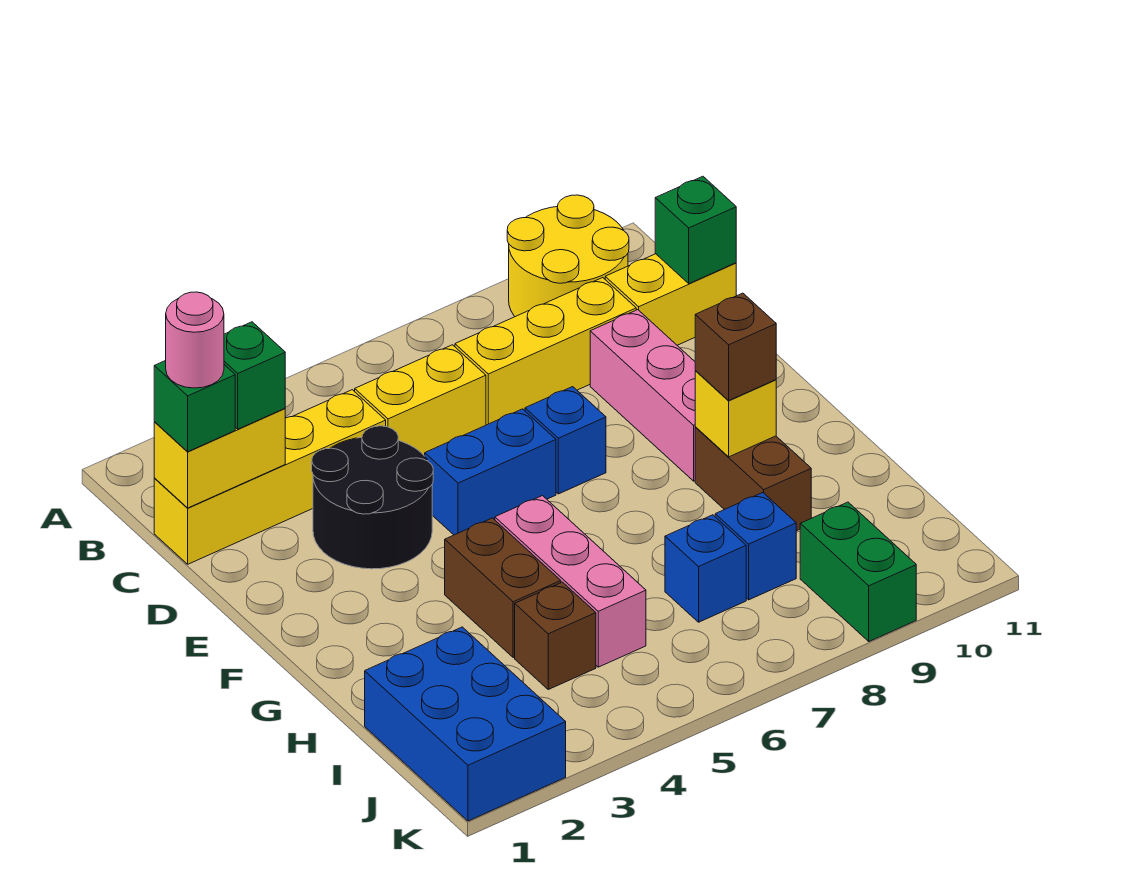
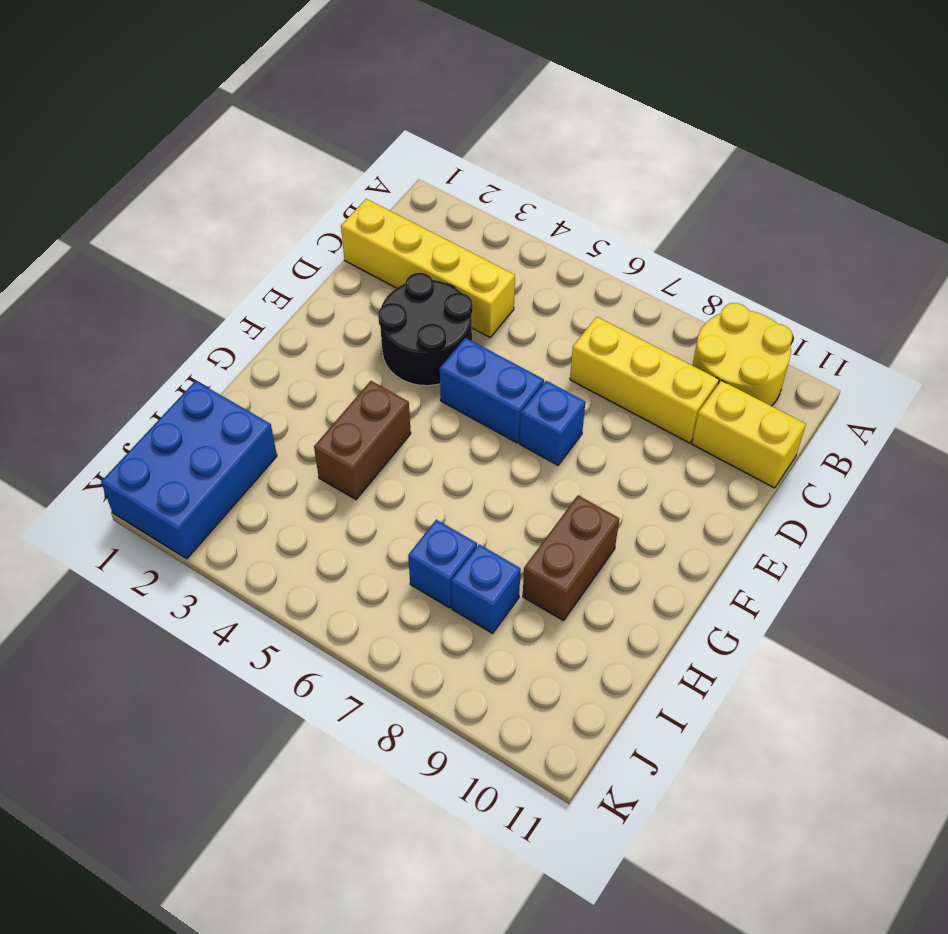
none -> yellow 1x2 brick [355,345,486,456]
none -> pink 1x3 brick [590,310,696,481]
none -> pink 1x3 brick [495,496,646,667]

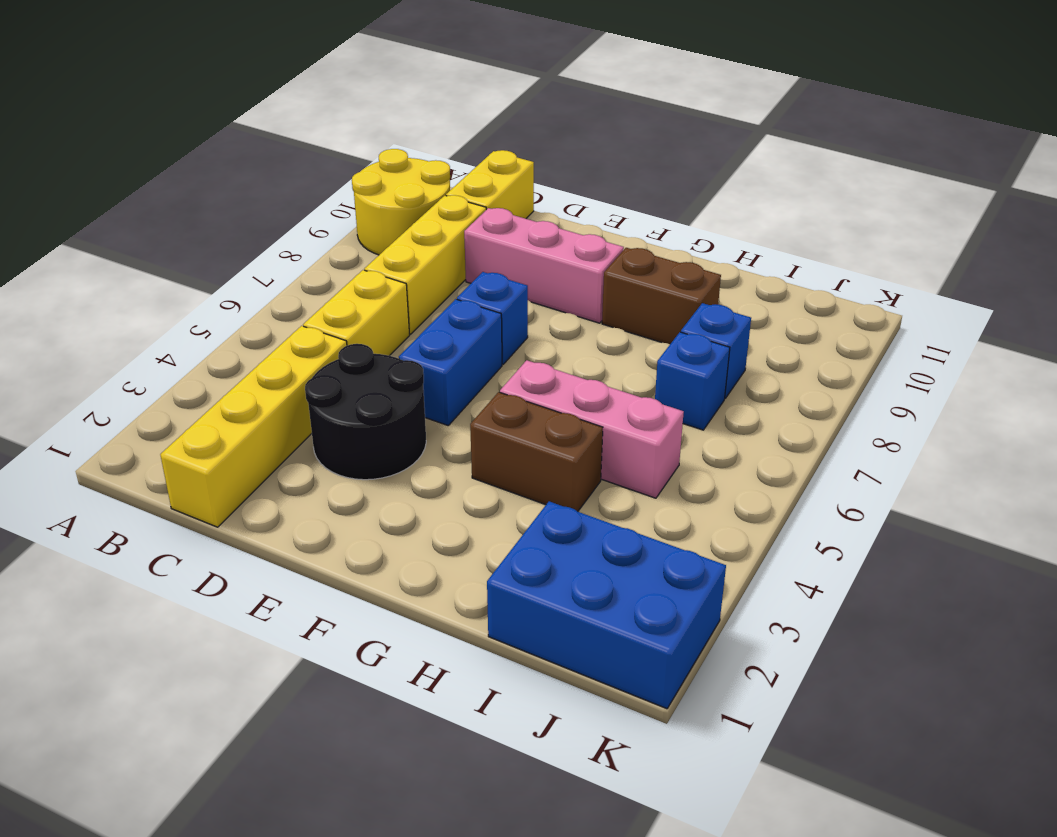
none -> brown 1x1 brick [515,582,596,689]
none -> green 1x2 brick [800,502,916,641]
none -> yellow 1x2 brick [154,408,285,508]

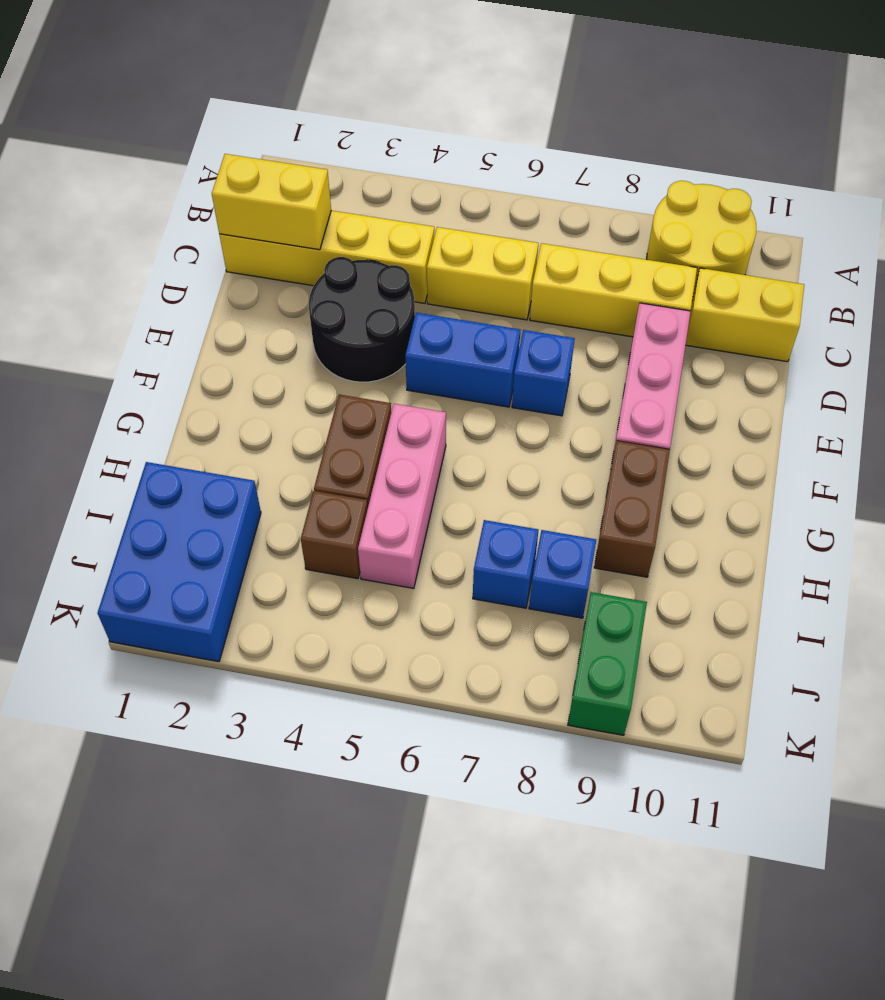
none -> green 1x1 brick [655,176,736,284]
none -> yellow 1x1 brick [695,371,776,457]
none -> green 1x1 brick [154,361,235,451]

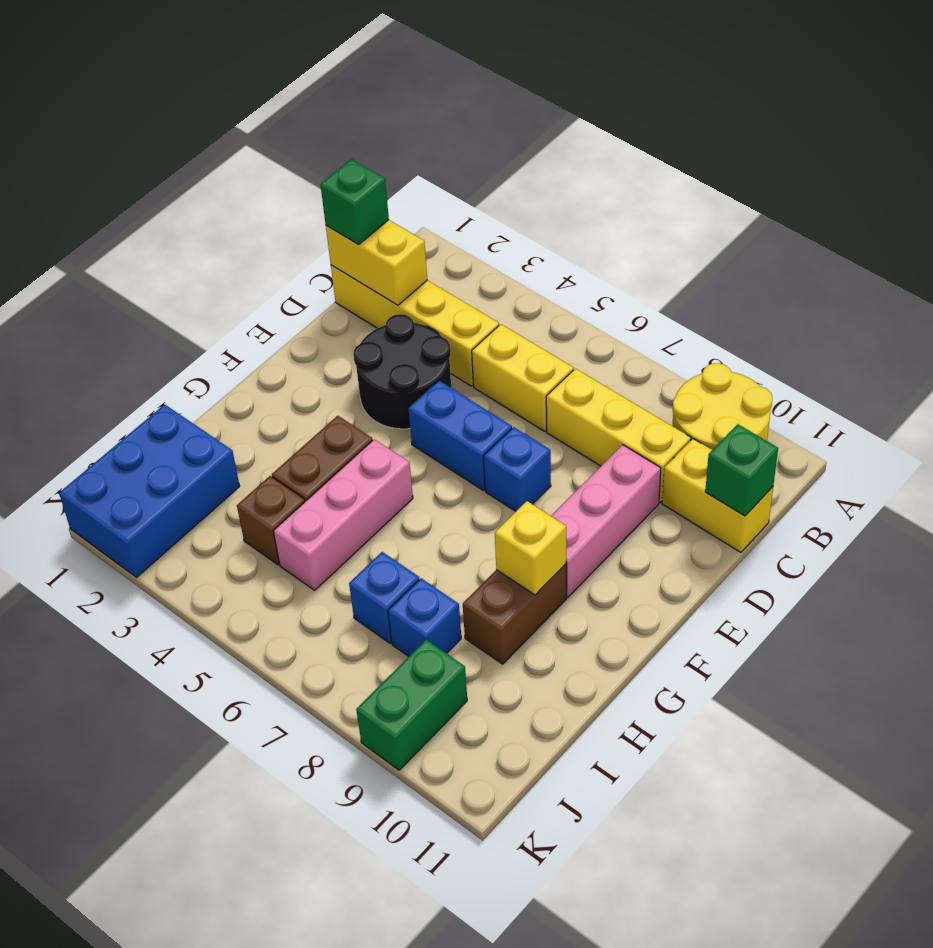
none -> green 1x1 brick [224,322,285,429]
none -> brown 1x1 brick [695,293,776,400]
none -> pink 1x1 round brick [166,292,224,388]

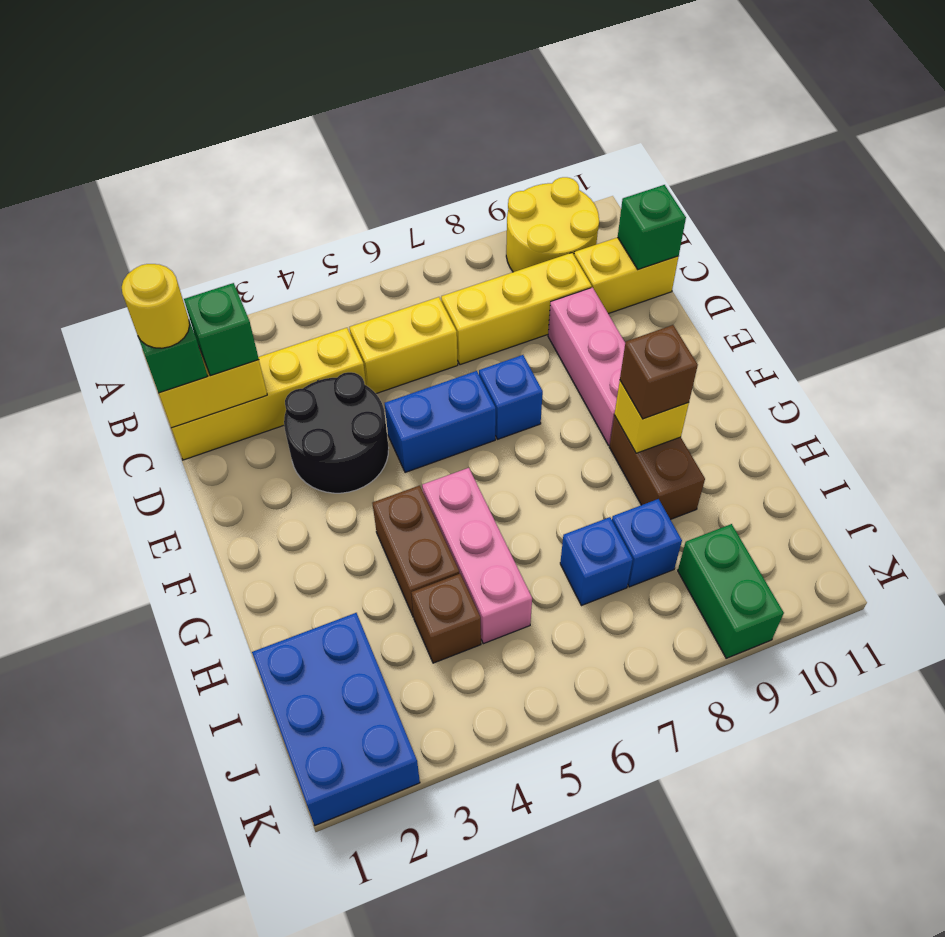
yellow 1x1 round brick [122,264,190,348] -> pink 1x1 round brick [166,292,224,388]

